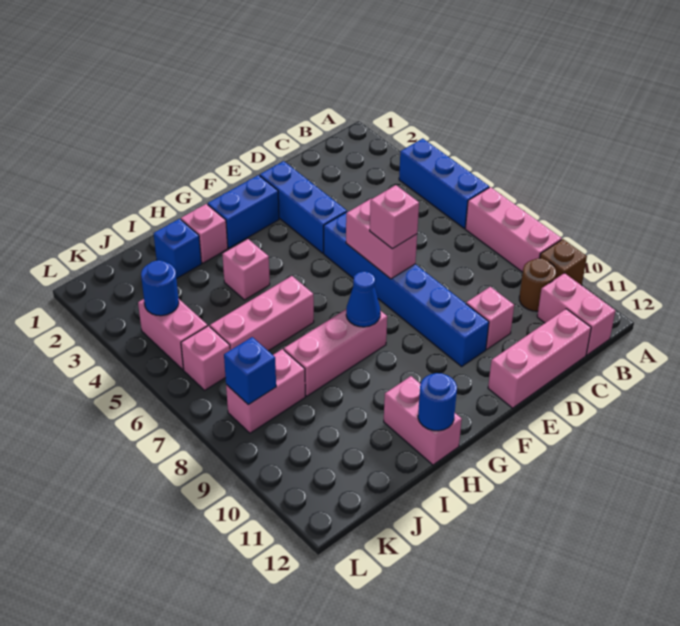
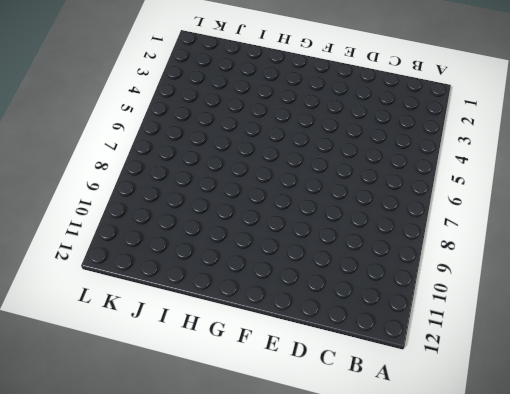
none -> blue 1x3 brick [399,138,489,228]
none -> pink 1x3 brick [465,187,562,272]
none -> brown 1x1 brick [540,239,587,285]

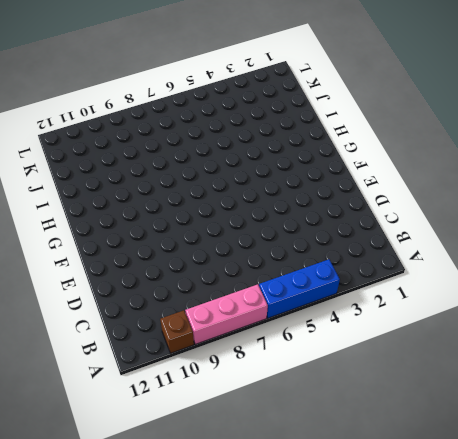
none -> brown 1x1 round brick [519,258,556,311]
none -> pink 1x2 brick [537,273,615,355]
none -> pink 1x3 brick [488,309,591,408]

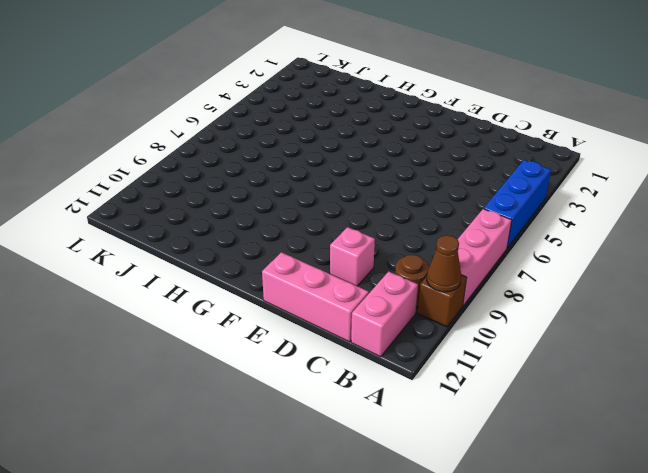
brown 1x1 cone [427,235,461,292] -> none
none -> blue 1x3 brick [260,161,347,253]
none -> blue 1x6 brick [324,211,489,367]
none -> blue 1x2 brick [208,175,279,248]

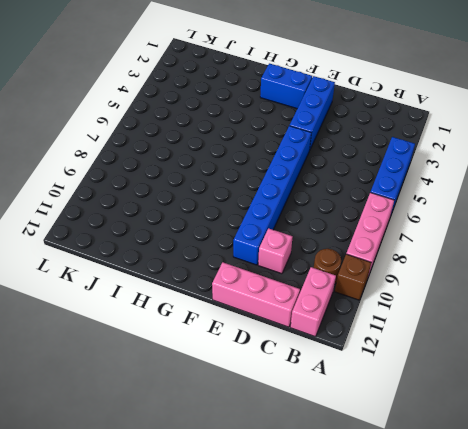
none -> pink 1x3 brick [284,309,387,396]
none -> pink 1x1 brick [181,204,228,263]
none -> pink 1x1 brick [222,239,270,300]

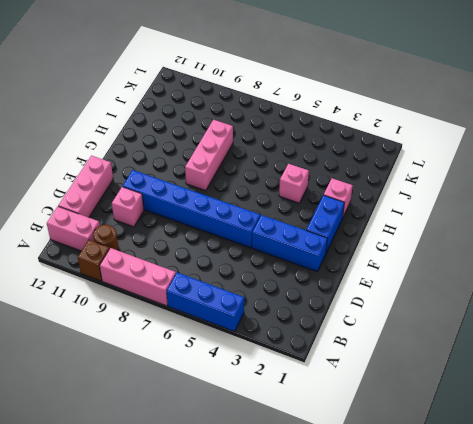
none -> pink 1x3 brick [210,276,314,351]
none -> pink 1x2 brick [384,376,462,465]
none -> blue 1x1 brick [154,219,201,279]

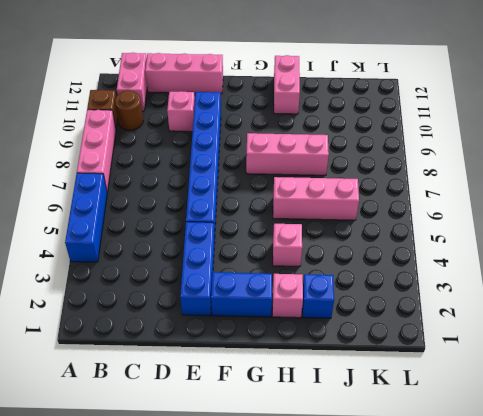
none -> pink 1x2 brick [226,349,305,433]
none -> pink 1x2 brick [138,298,208,370]
none -> pink 1x1 brick [181,326,230,390]

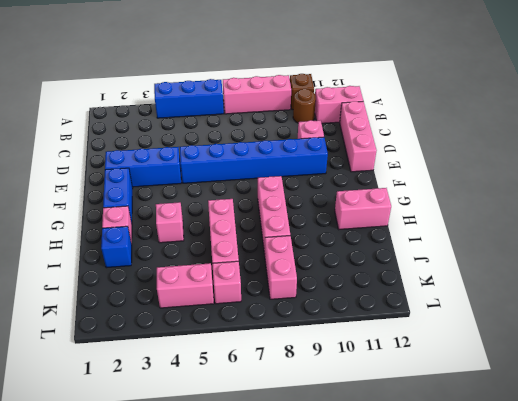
none -> pink 1x2 brick [346,199,417,279]
none -> blue 1x1 cone [346,272,380,327]
none -> blue 1x1 round brick [418,373,457,431]

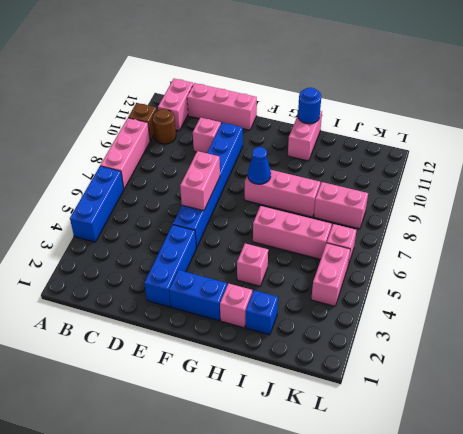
none -> blue 1x1 round brick [141,260,179,316]
none -> blue 1x1 brick [224,337,276,405]
none -> pink 1x1 brick [370,185,419,249]

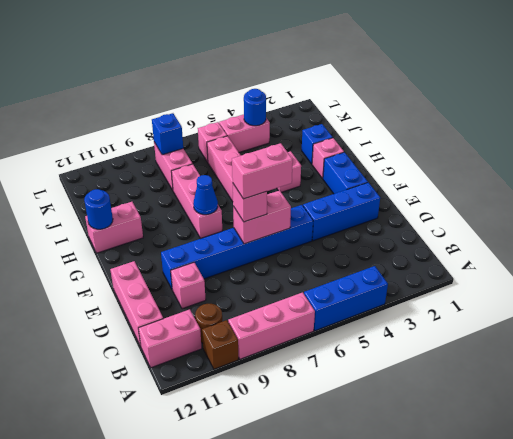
pink 1x2 brick [232,143,293,199] -> none

